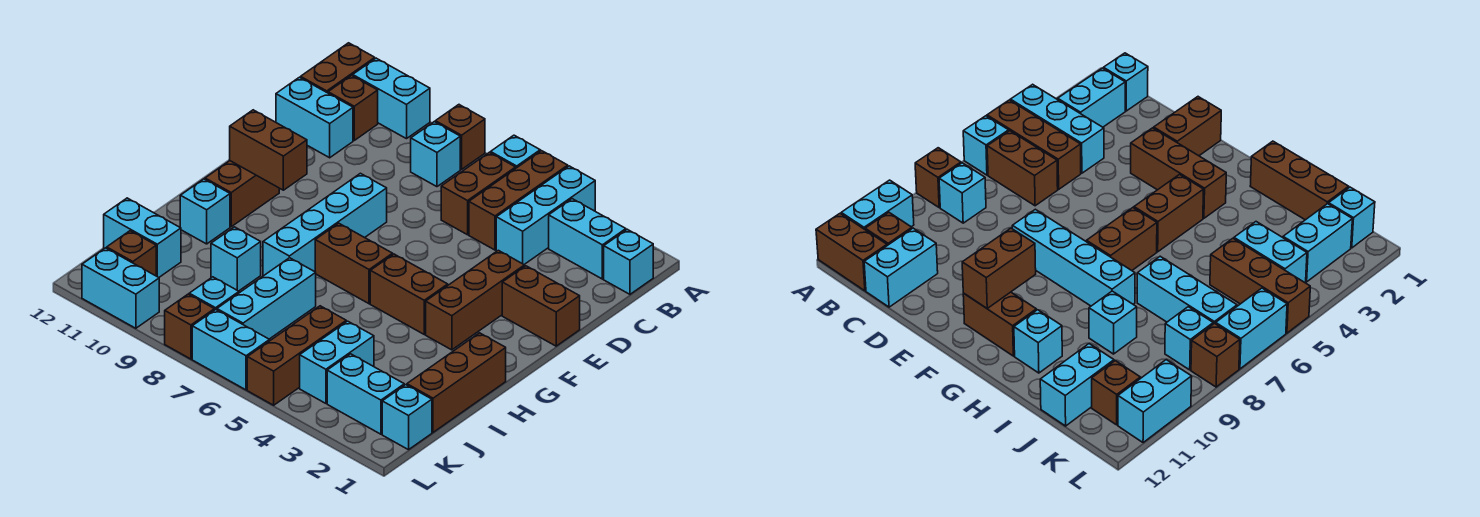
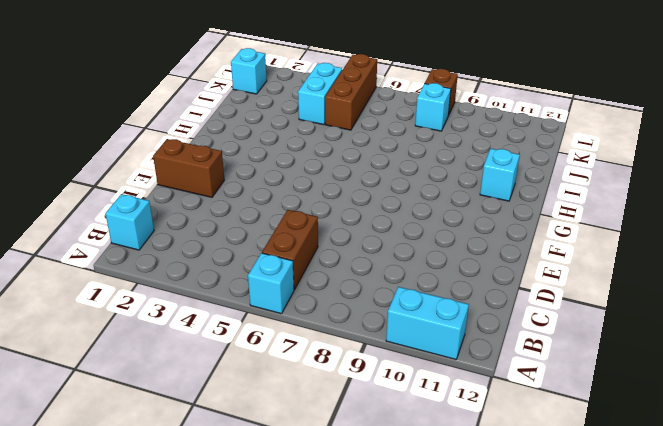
none -> cyan 1x3 brick [496,166,595,264]
none -> brown 1x3 brick [469,151,568,250]
none -> brown 1x1 brick [435,105,485,169]
none -> brown 1x2 brick [301,43,375,93]

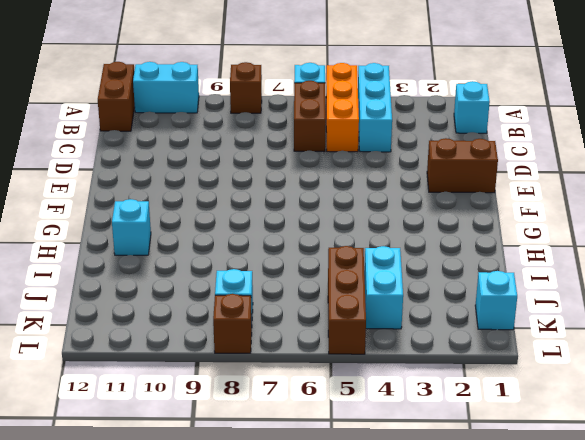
orange 1x3 brick [326,63,359,152] -> brown 1x3 brick [469,151,568,250]
none -> cyan 1x2 brick [549,199,626,279]
none -> cyan 1x1 brick [411,122,460,187]
none -> brown 1x1 brick [328,76,378,140]
none -> cyan 1x2 brick [276,77,353,158]

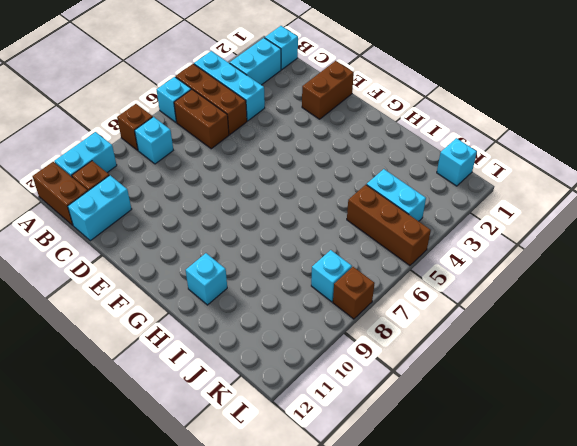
none -> brown 1x3 brick [426,250,524,350]
none -> cyan 1x4 brick [263,173,387,276]
none -> brown 1x2 brick [205,161,279,227]
none -> brown 1x2 brick [370,254,448,334]

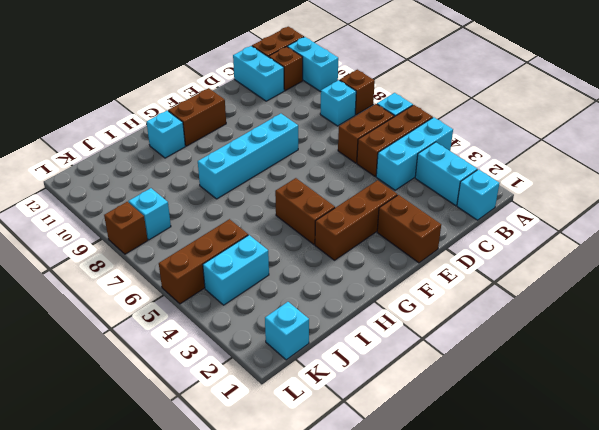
none -> brown 1x2 brick [315,223,393,304]
none -> brown 1x3 brick [407,333,506,432]
none -> cyan 1x3 brick [217,258,316,339]
none -> cyan 1x1 brick [211,227,261,291]

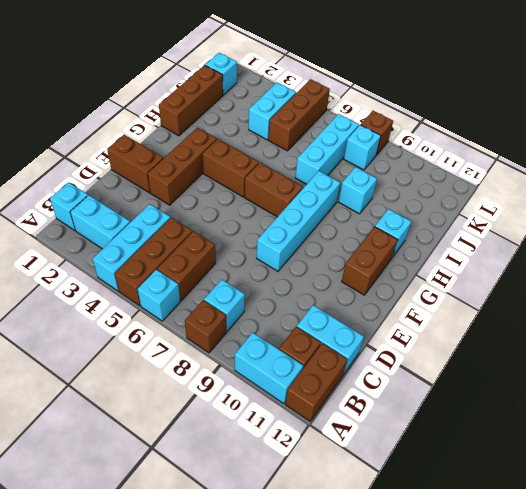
none -> cyan 1x2 brick [104,198,181,277]
none -> cyan 1x2 brick [327,354,404,434]
none -> brown 1x1 brick [107,231,156,276]
none -> cyan 1x2 brick [192,310,270,390]

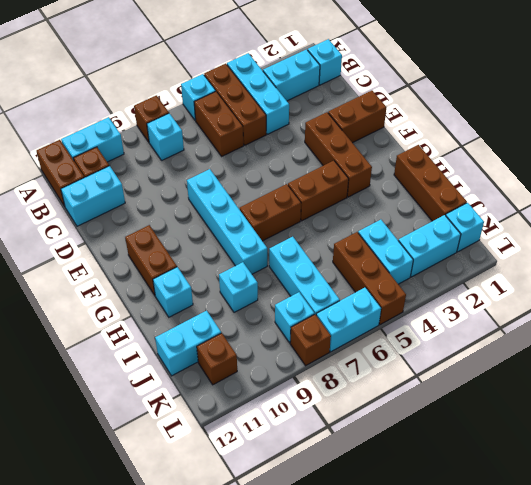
none -> cyan 1x2 brick [82,248,159,328]
none -> brown 1x2 brick [230,110,307,190]

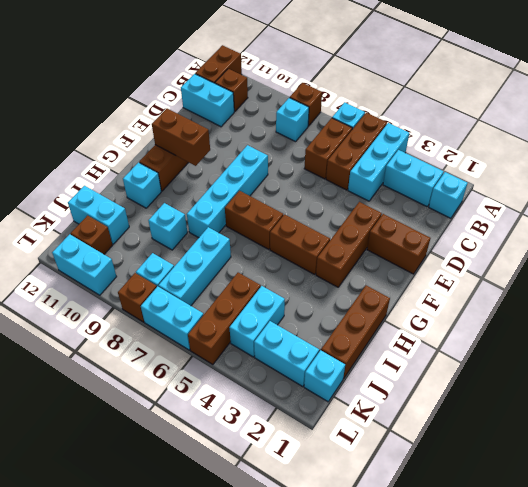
none -> cyan 1x2 brick [353,58,430,139]

